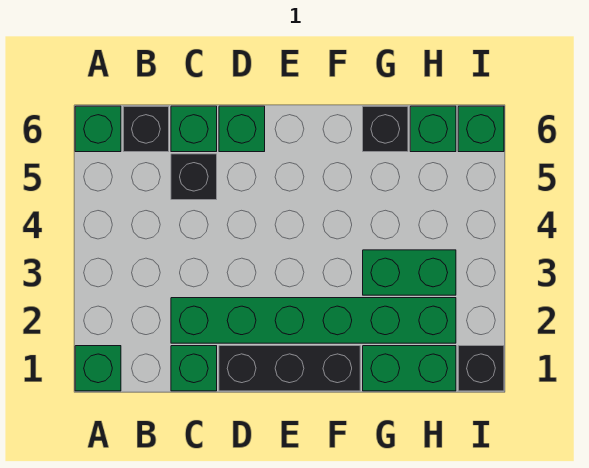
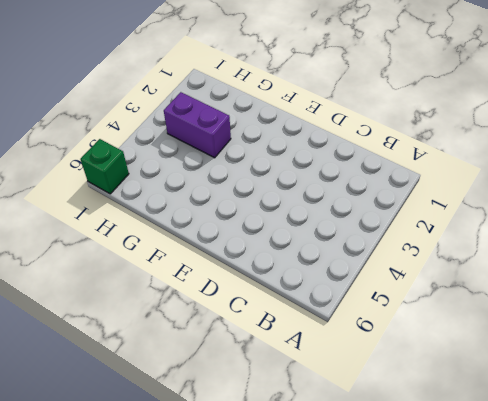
purple 1x2 brick [164,92,231,158] -> green 1x2 brick [363,250,456,295]
none -> green 1x1 brick [75,346,121,391]
none -> green 1x1 brick [75,106,121,152]
none -> black 1x1 brick [123,106,169,152]

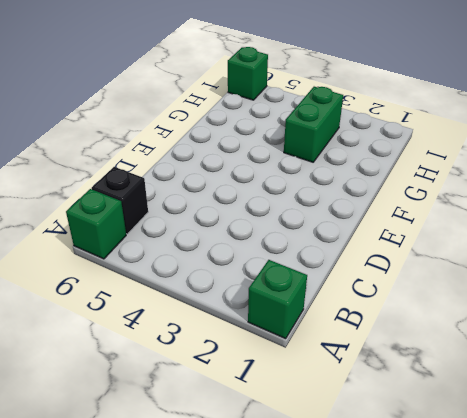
none -> green 1x1 brick [171,346,217,391]
none -> green 1x6 brick [171,298,456,343]
none -> black 1x1 brick [171,154,217,200]

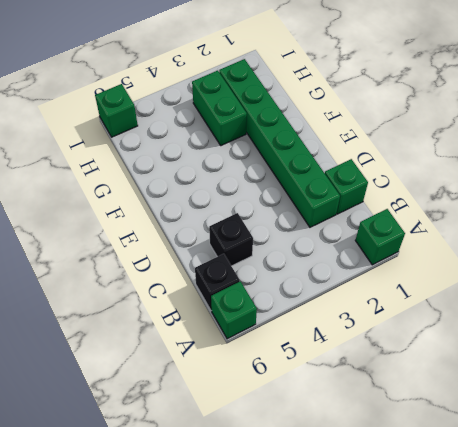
none -> green 1x1 brick [171,106,217,152]
none -> black 1x3 brick [219,346,360,391]
none -> green 1x1 brick [219,106,265,152]

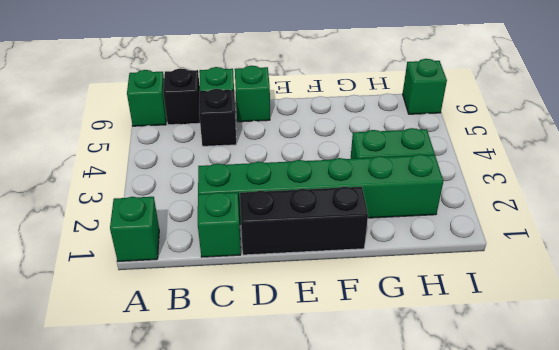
none -> green 1x2 brick [363,346,456,391]
none -> black 1x1 brick [363,106,408,152]
none -> green 1x1 brick [410,106,456,152]

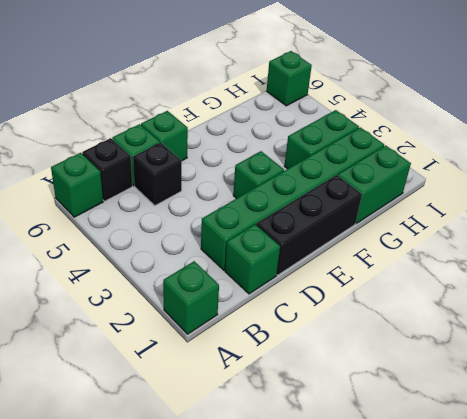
green 1x1 brick [233,151,284,199] -> green 1x1 brick moved to [410,106,456,152]
none -> black 1x1 brick [363,106,408,152]
none -> black 1x1 brick [458,346,504,391]

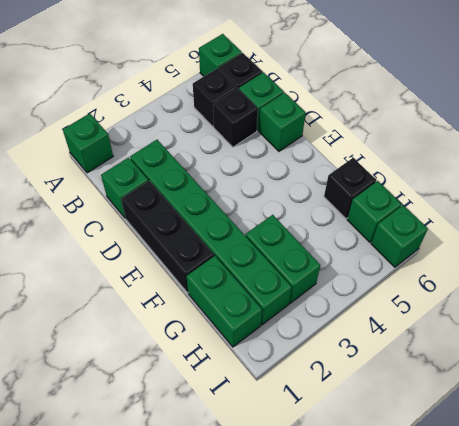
black 1x1 brick [193,68,237,126] -> black 1x1 brick moved to [458,346,504,391]

